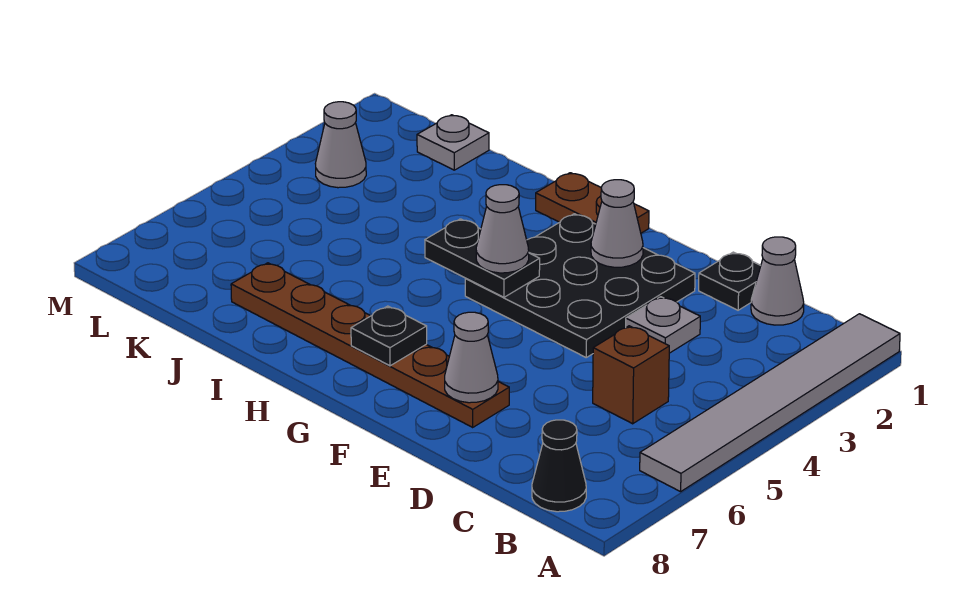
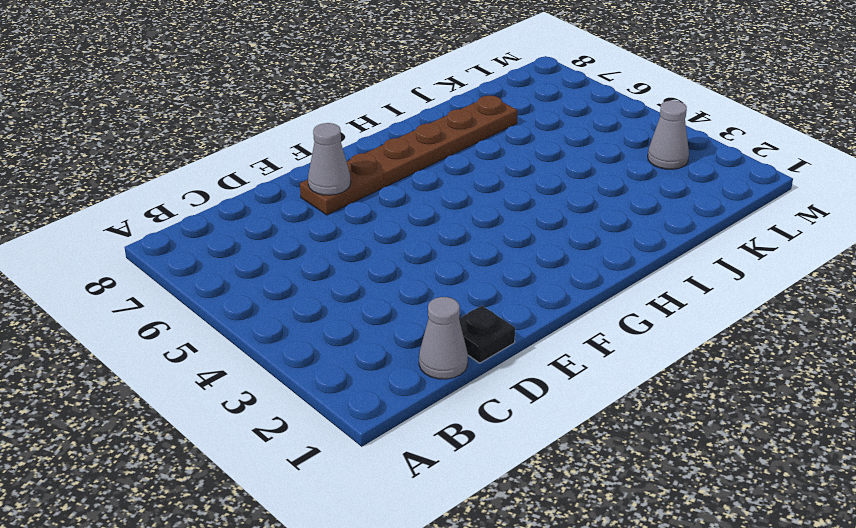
none -> grey 1x6 tile [640,314,900,492]
none -> black 1x1 cone [532,420,586,512]
none -> brown 1x1 brick [593,326,669,424]

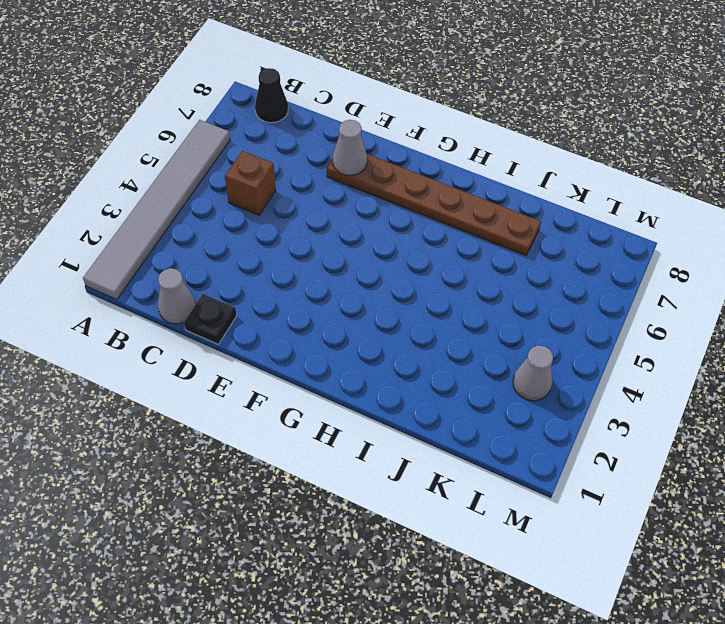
none -> grey 1x1 plate [626,297,700,353]
none -> black 3x3 plate [465,214,695,357]
none -> brown 1x2 plate [536,173,649,233]

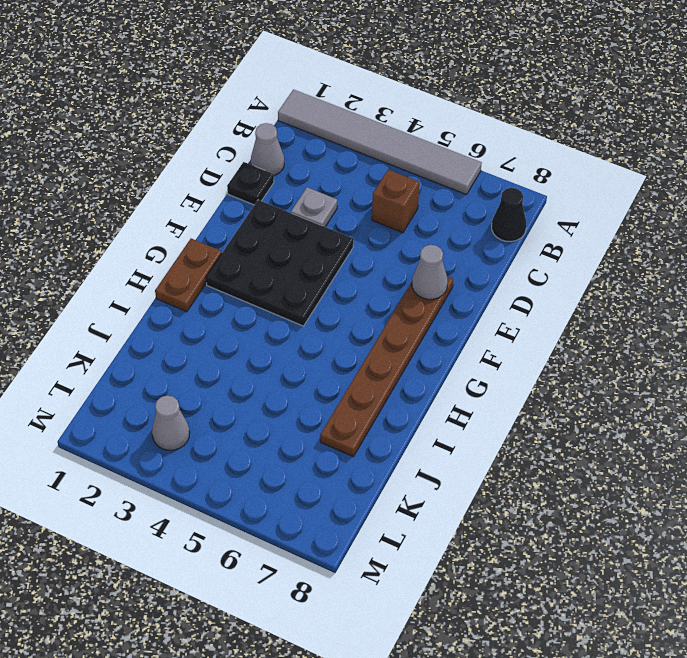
none -> grey 1x1 plate [417,115,489,170]
none -> grey 1x1 cone [591,180,643,267]
none -> black 1x2 plate [425,219,540,297]

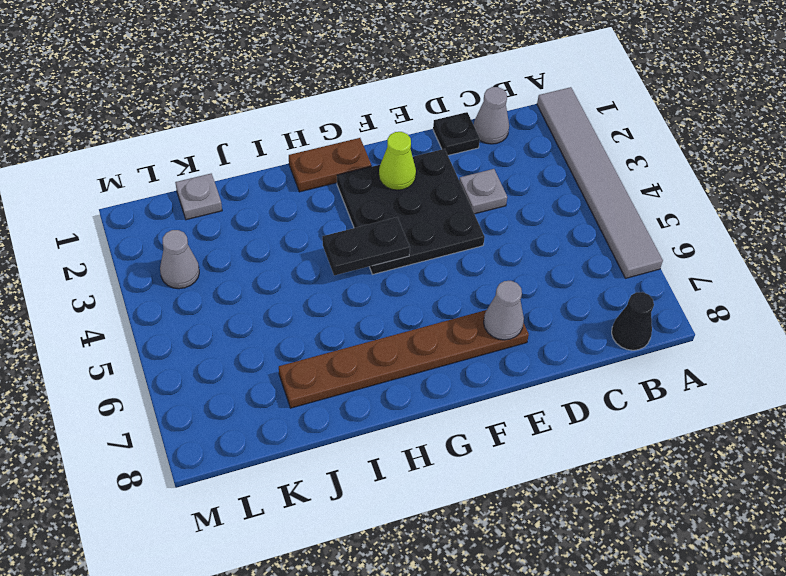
lime 1x1 cone [379,132,416,190] -> grey 1x1 cone [591,180,643,267]
none -> brown 1x1 brick [593,326,669,424]
none -> black 1x1 plate [351,306,427,366]
none -> grey 1x1 cone [476,185,529,273]

